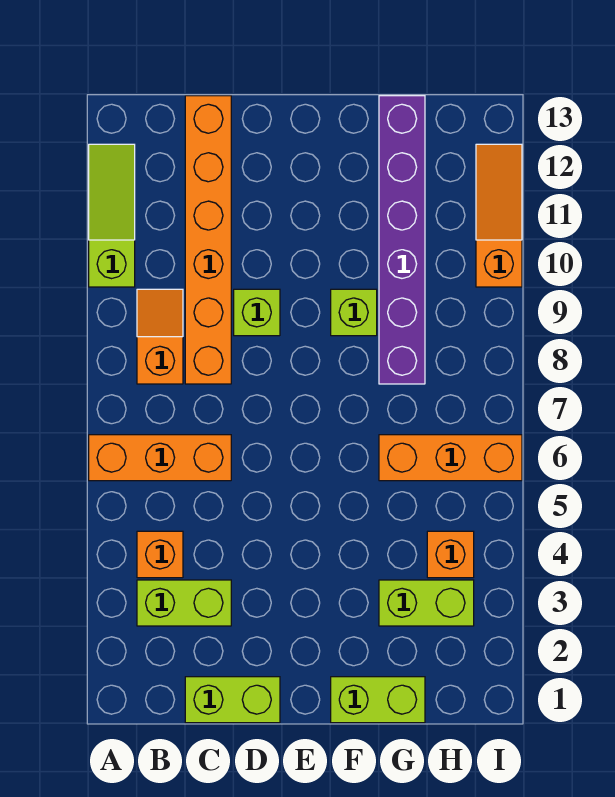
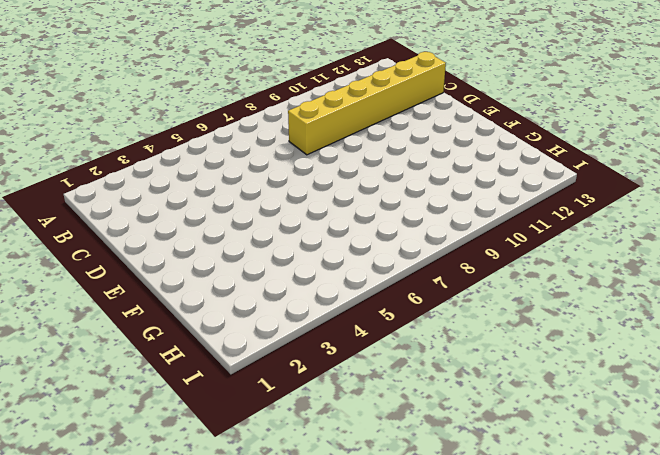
yellow 1x6 brick [288,52,446,155] -> orange 1x6 brick [185,96,231,384]
none -> orange 1x3 brick [89,435,231,481]
none -> lime 1x3 slope [89,144,135,287]
none -> lime 1x2 brick [137,580,231,626]

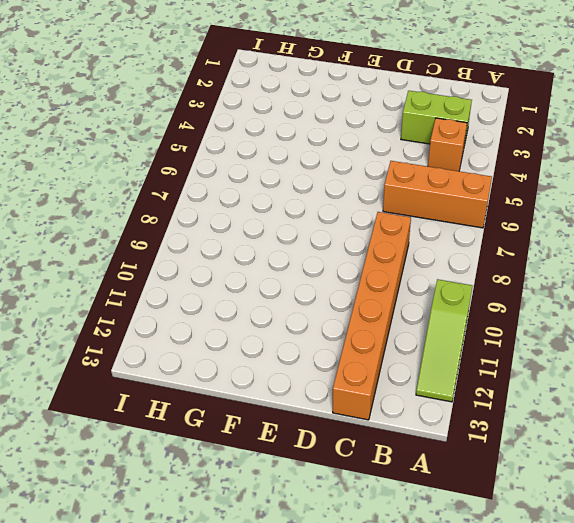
none -> orange 1x2 slope [137,289,183,384]
none -> lime 1x2 brick [185,677,280,723]
none -> lime 1x1 brick [234,289,280,336]

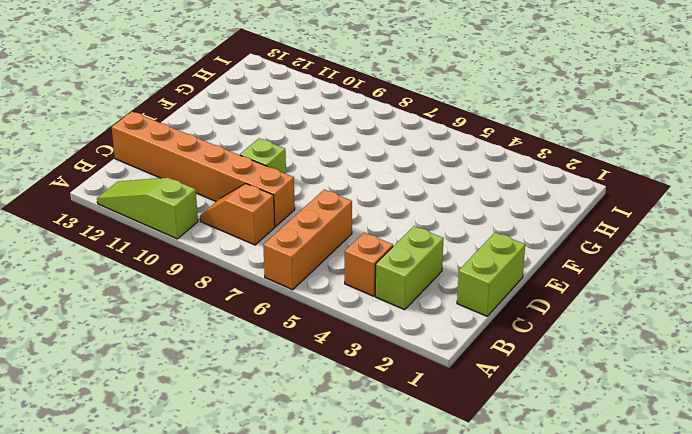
none -> lime 1x2 brick [331,677,425,723]
none -> lime 1x1 brick [331,289,377,336]
none -> lime 1x2 brick [379,580,474,626]

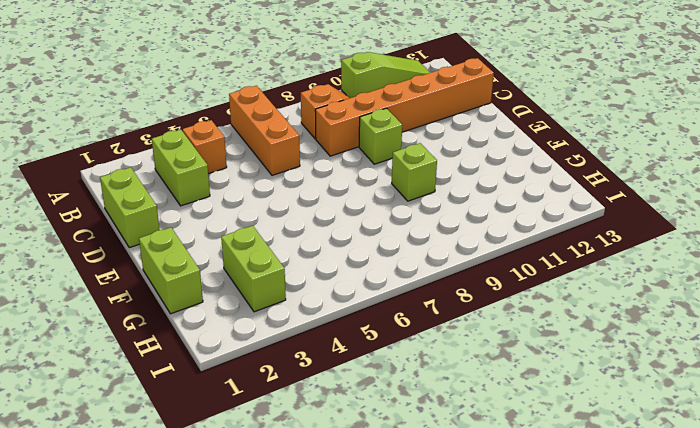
none -> orange 1x3 brick [379,435,522,481]
none -> purple 1x6 brick [379,96,425,384]
none -> orange 1x1 brick [427,531,474,578]

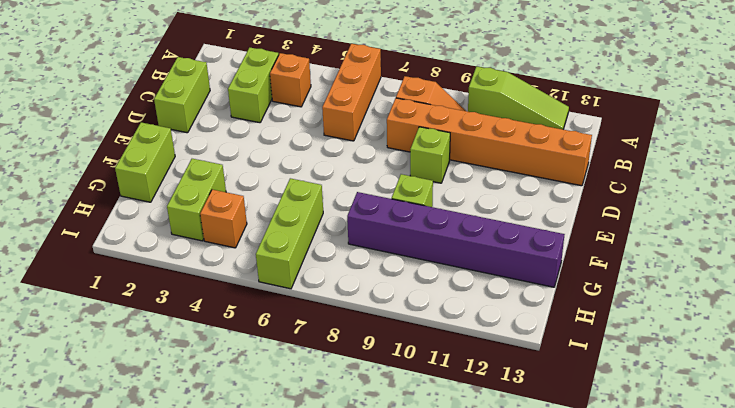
lime 1x3 brick [256,178,323,289] -> orange 1x3 brick [379,435,522,481]
none -> orange 1x3 slope [476,144,522,287]

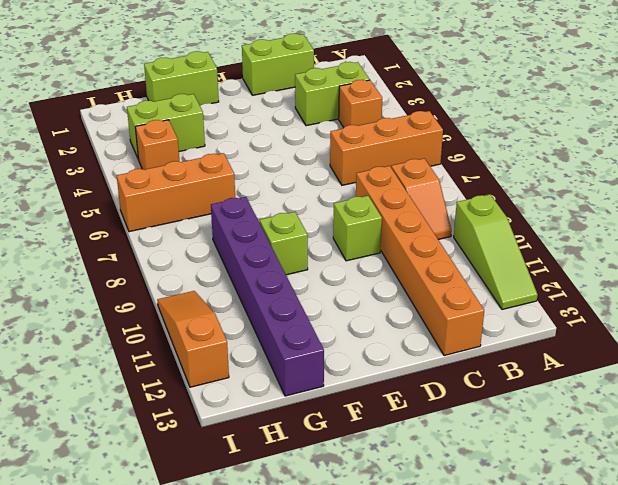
orange 1x3 slope [157,291,229,387] -> orange 1x3 slope turned to [476,144,522,287]

